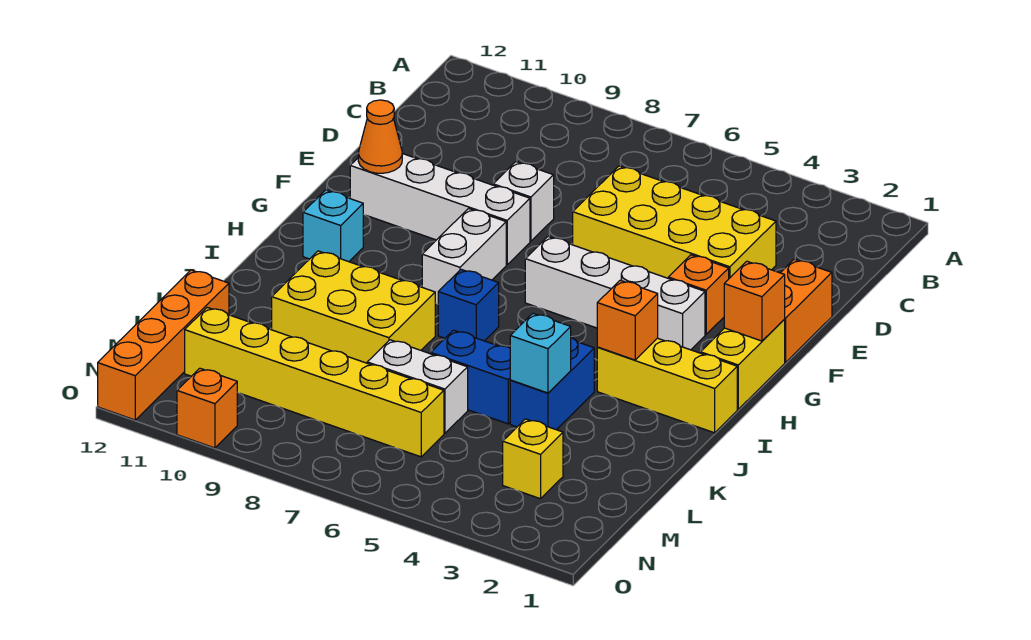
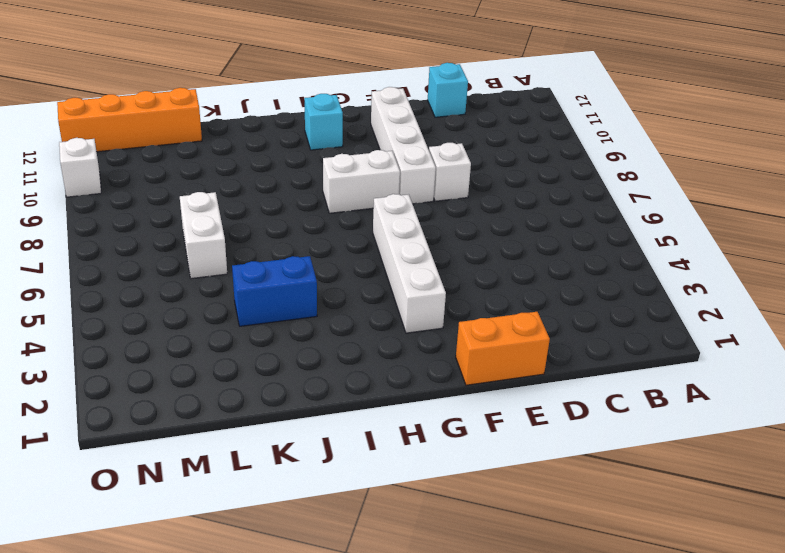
cyan 1x1 brick [428,63,468,117] -> cyan 1x1 brick moved to [510,313,571,393]
white 1x1 brick [59,138,101,197] -> orange 1x1 brick [177,368,237,448]
none -> yellow 2x4 brick [573,166,776,278]
none -> orange 1x1 brick [668,255,729,334]
none -> yellow 1x2 brick [701,320,785,409]

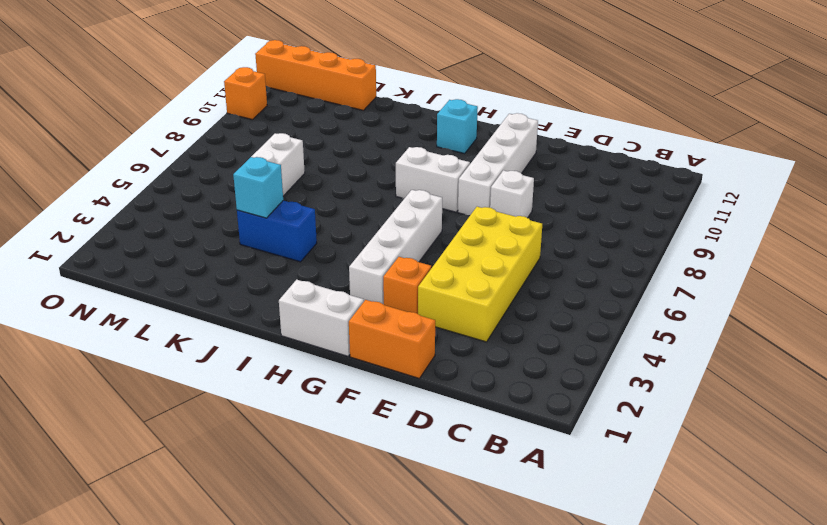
white 1x2 brick [279,280,364,356] -> yellow 1x2 brick [701,320,785,409]
none -> yellow 1x3 brick [597,338,737,433]
none -> blue 1x1 brick [438,269,499,341]
none -> yellow 2x3 brick [272,251,435,363]

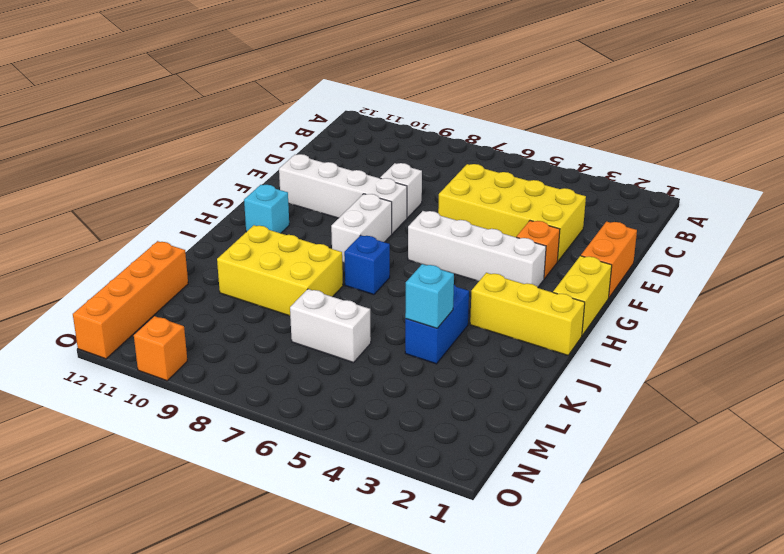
none -> blue 1x2 brick [431,330,510,424]
none -> yellow 1x1 brick [503,419,563,499]
none -> yellow 1x6 brick [185,307,444,457]

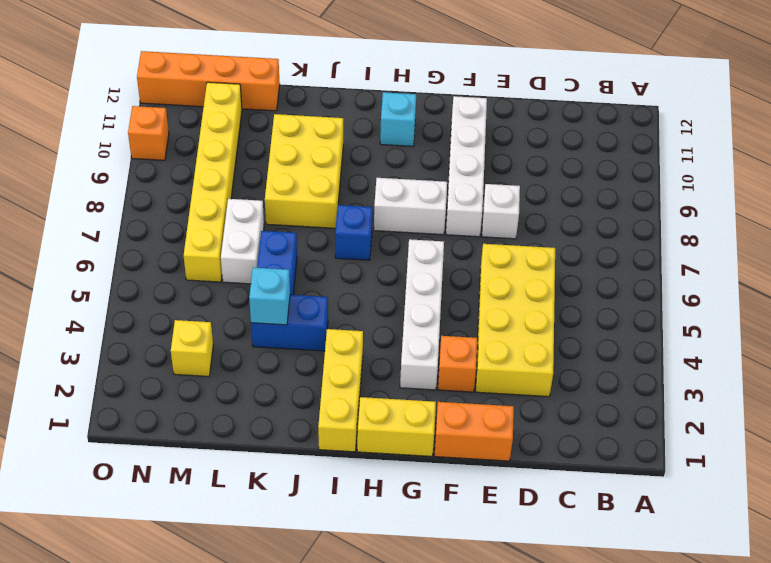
none -> orange 1x1 cone [358,100,402,173]
none -> orange 1x1 brick [724,261,785,341]
none -> orange 1x1 brick [597,280,658,360]

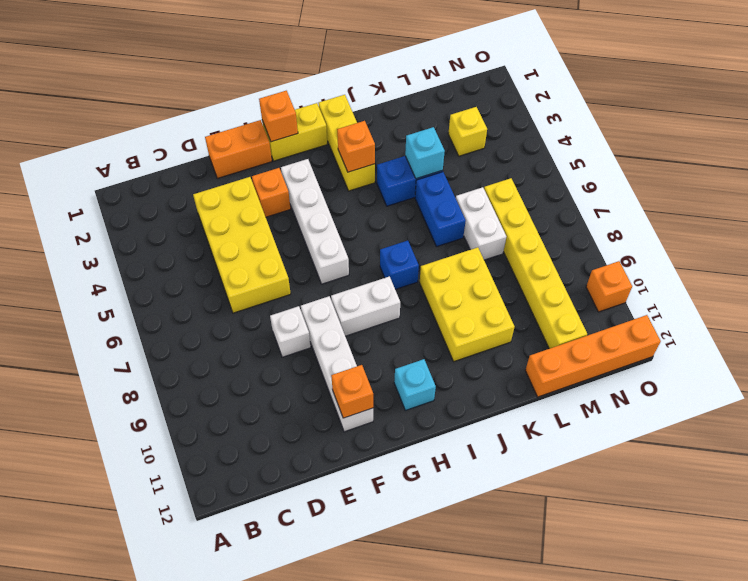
orange 1x1 brick [331,365,373,418] -> orange 1x1 cone [358,100,402,173]

